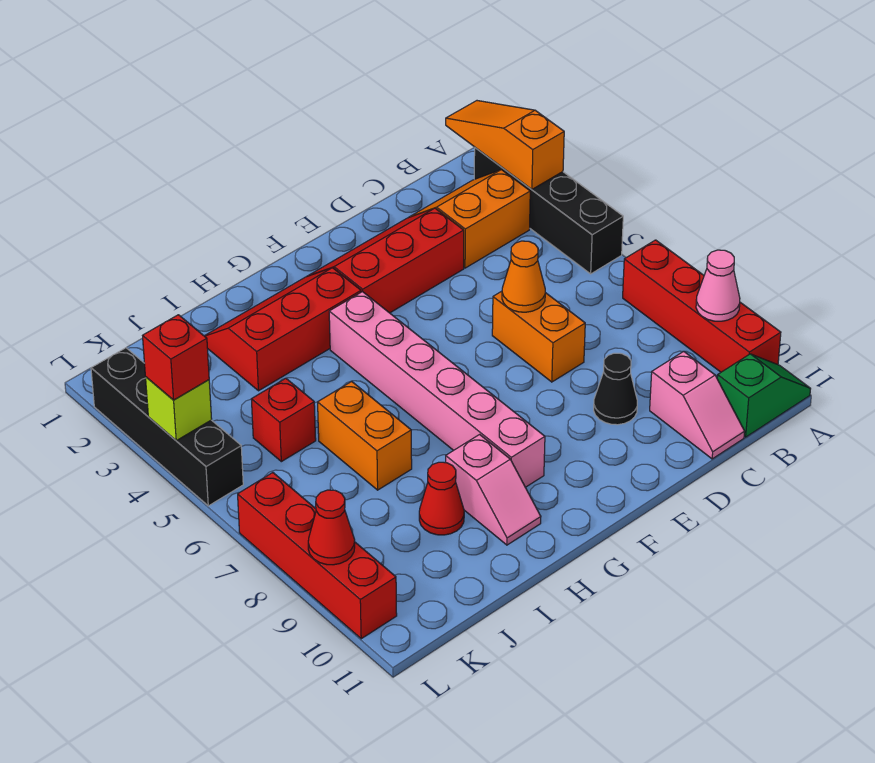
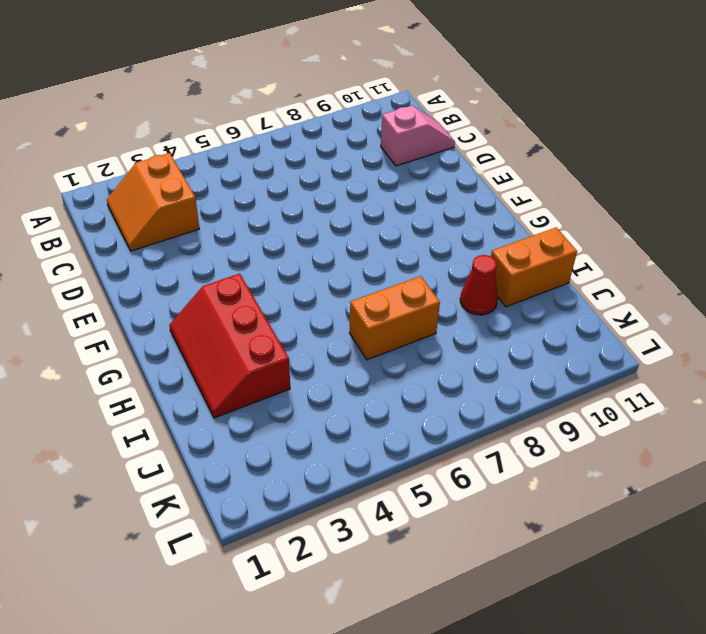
orange 1x2 brick [491,227,577,307] -> orange 1x2 brick moved to [492,291,585,382]
none -> black 1x4 brick [474,148,623,274]
none -> red 1x4 brick [623,240,781,372]
none -> green 1x2 slope [717,354,811,437]

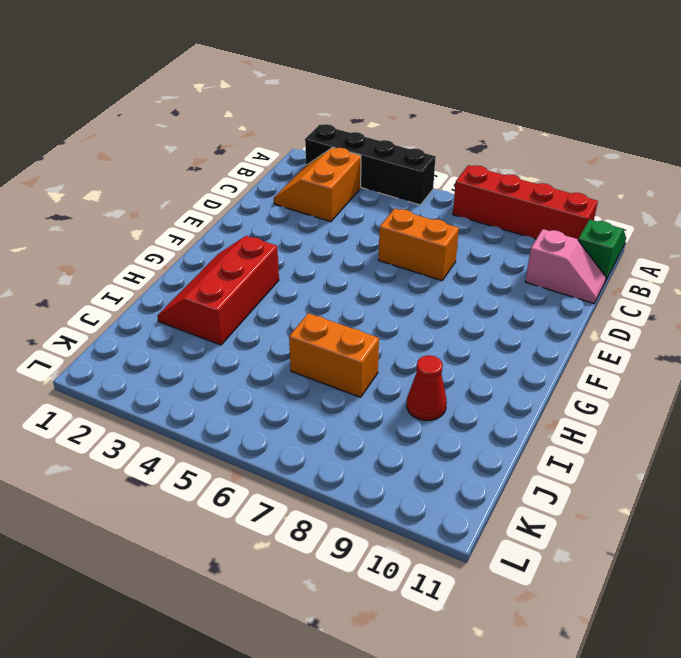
none -> red 2x3 slope [309,208,464,313]
none -> black 1x1 cone [594,353,637,425]
none -> pink 1x6 brick [329,291,545,487]

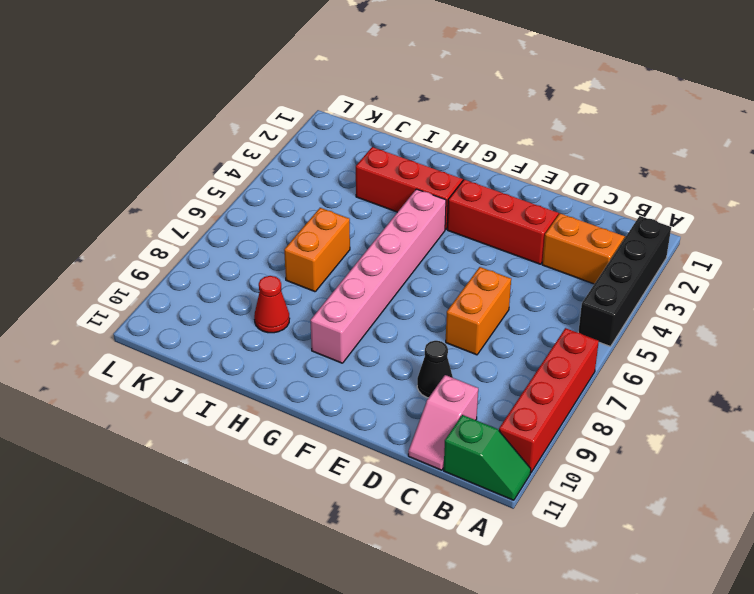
none -> pink 1x2 slope [446,435,541,545]
none -> red 1x1 brick [251,378,316,462]
none -> black 1x4 brick [91,348,243,506]

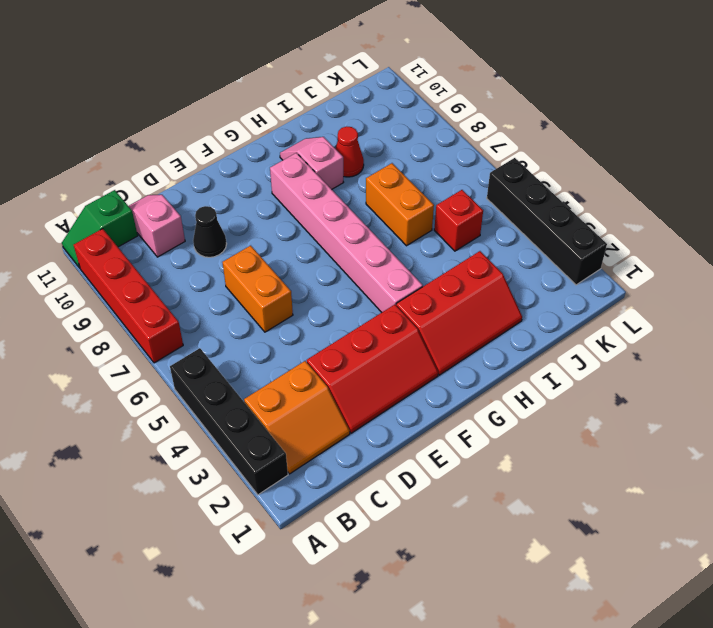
none -> red 1x4 brick [238,473,397,639]
none -> orange 1x3 slope [446,101,564,189]
none -> pink 1x1 cone [696,250,740,321]

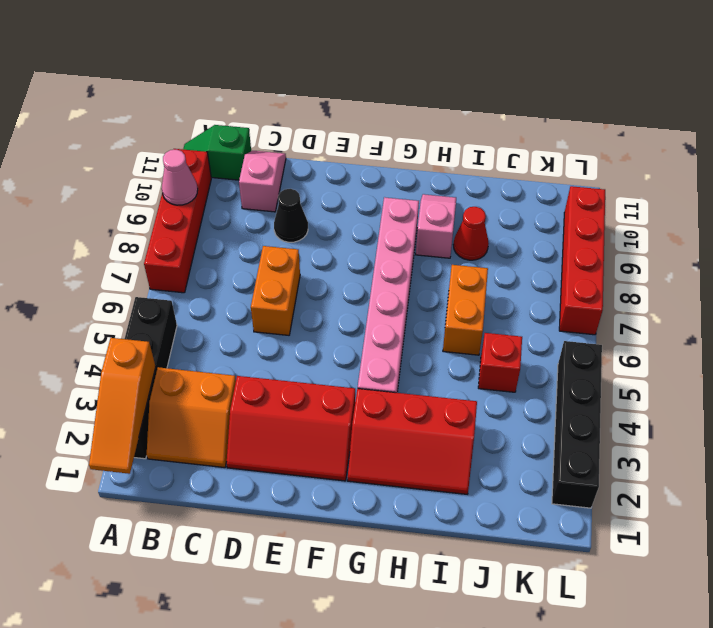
none -> orange 1x1 cone [502,241,545,312]
none -> lime 1x1 brick [146,377,212,441]
none -> red 1x1 cone [308,490,355,565]

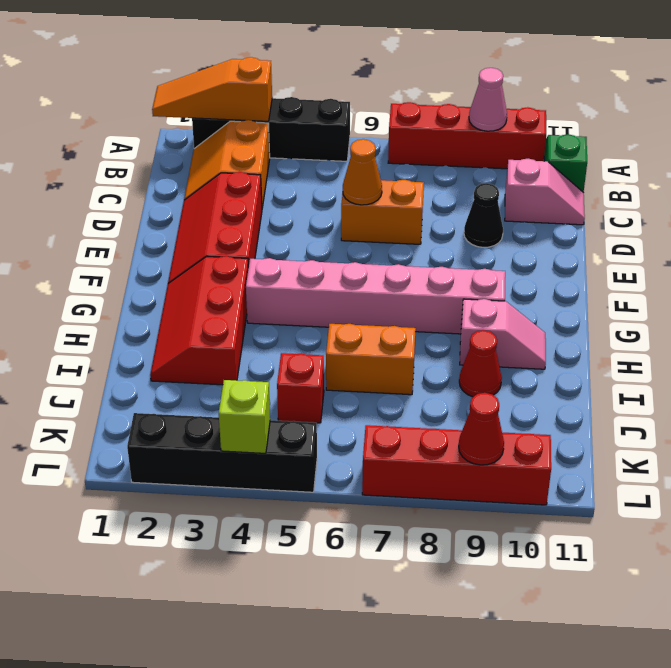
none -> red 1x1 brick [143,315,209,400]

